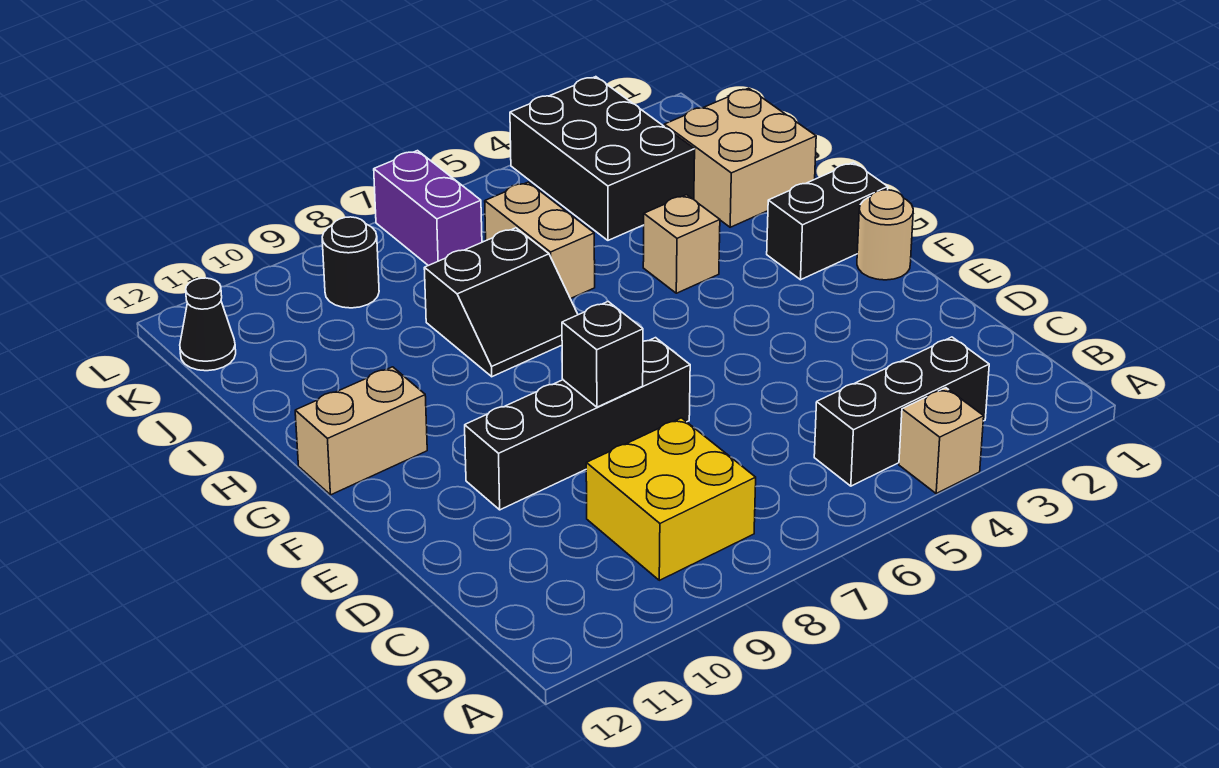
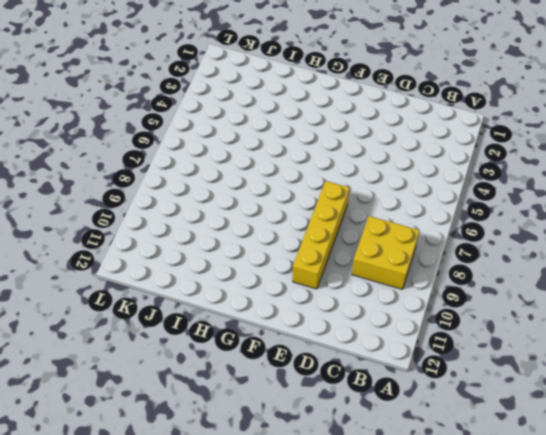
yellow 1x4 brick [293,181,349,289] -> black 1x4 brick [465,338,690,510]
none -> tan 1x1 brick [899,388,984,493]
none -> black 1x3 brick [814,337,989,486]
none -> tan 1x1 round brick [857,190,913,280]

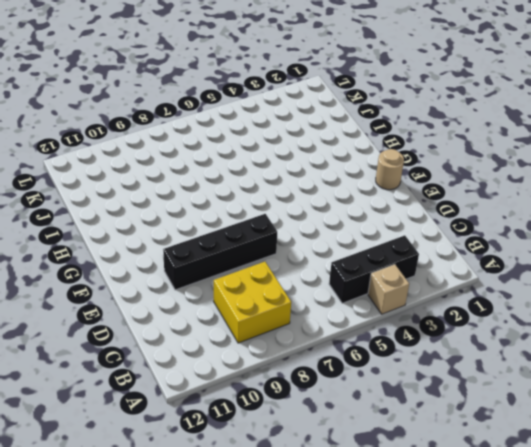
none -> black 1x2 brick [767,162,888,280]
none -> tan 1x2 brick [295,367,427,495]
none -> tan 1x1 brick [643,195,720,293]

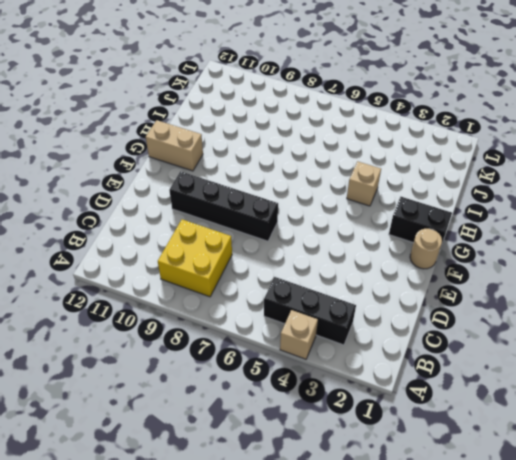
none -> black 2x2 slope [424,228,578,377]
none -> tan 2x2 brick [664,88,816,227]
none -> tan 1x2 brick [485,182,595,299]

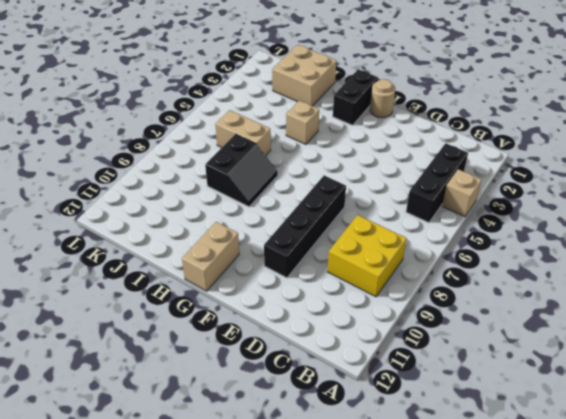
none -> black 2x3 brick [510,77,695,240]
none -> purple 1x2 brick [374,151,482,266]
none -> black 1x1 round brick [322,217,379,308]

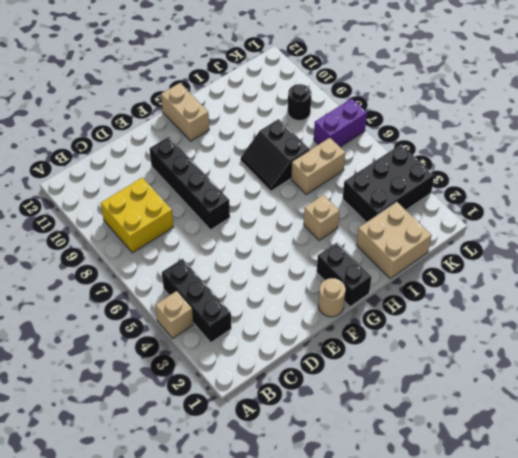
none -> black 1x1 cone [180,278,236,371]
none -> black 1x1 brick [562,302,643,407]

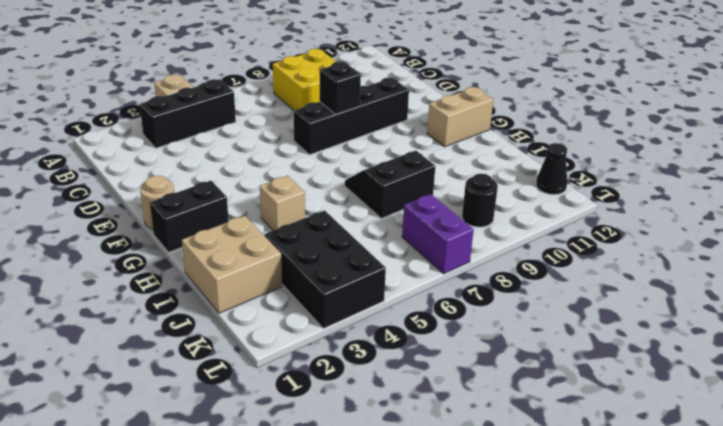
none -> tan 1x2 brick [485,182,595,299]

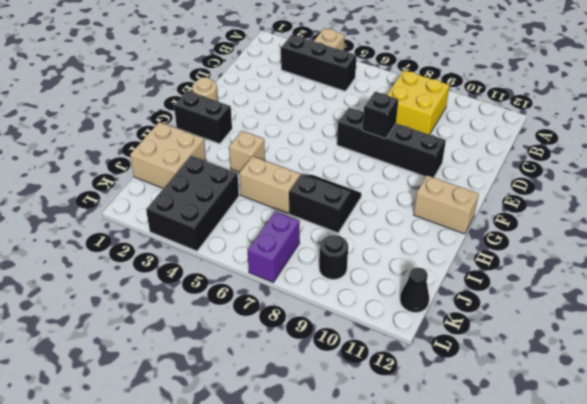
tan 1x2 brick [239,156,300,213] -> tan 1x2 brick turned to [485,182,595,299]

